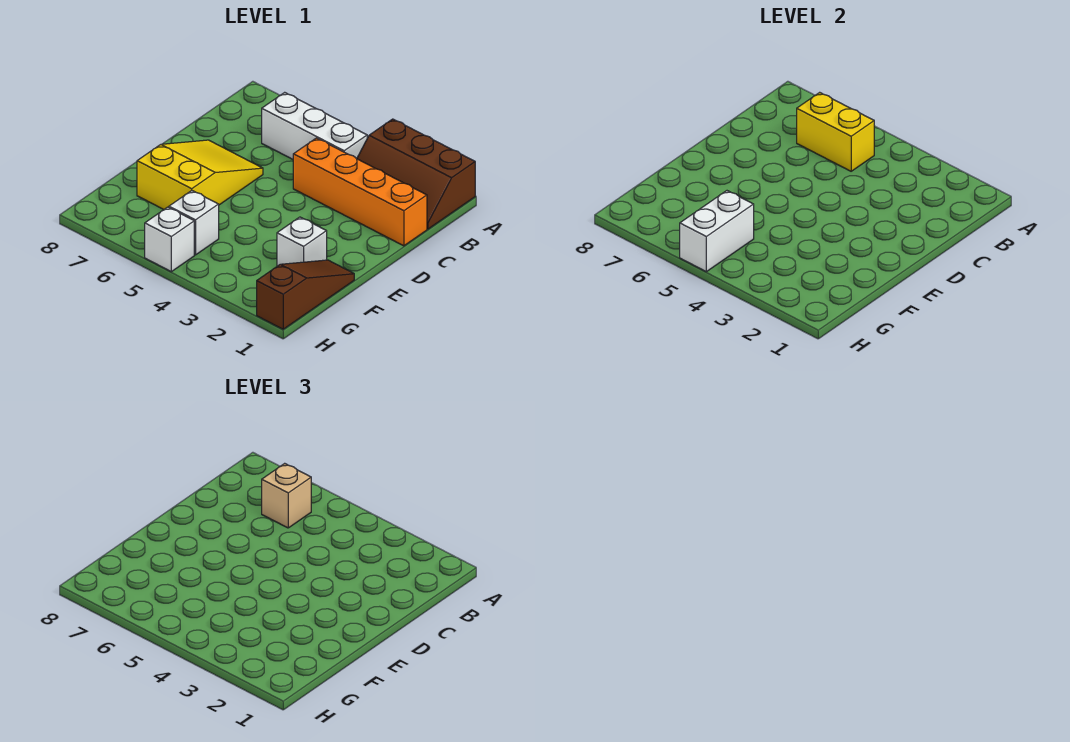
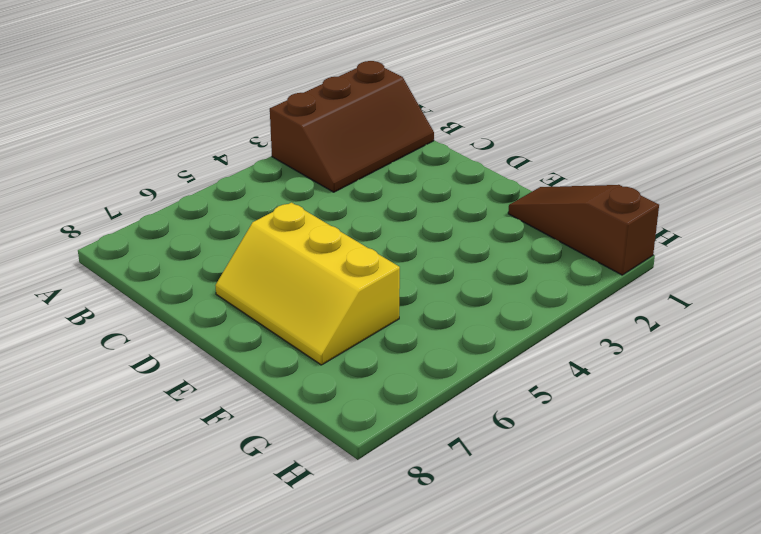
yellow 2x3 slope [215,203,400,365] -> yellow 2x3 slope turned to [137,140,263,209]
none -> white 1x3 brick [262,92,367,159]
none -> orange 1x4 brick [293,138,427,246]

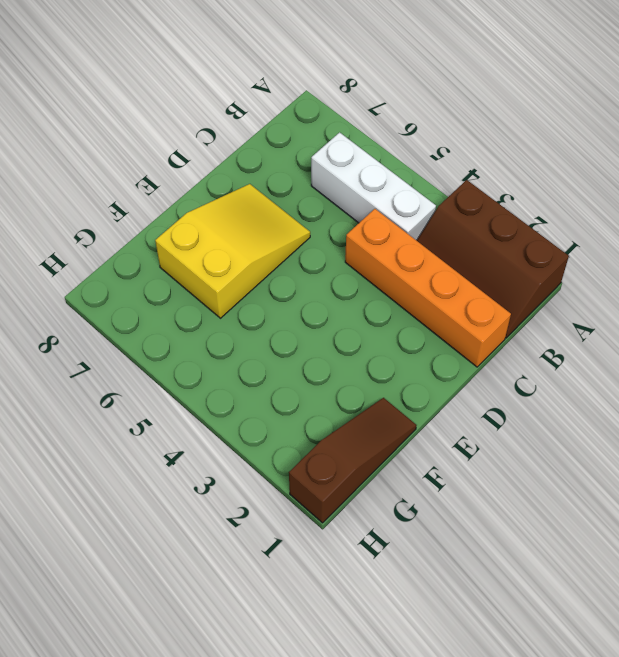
none -> white 1x1 brick [277,217,327,266]
none -> white 1x1 brick [169,191,219,255]

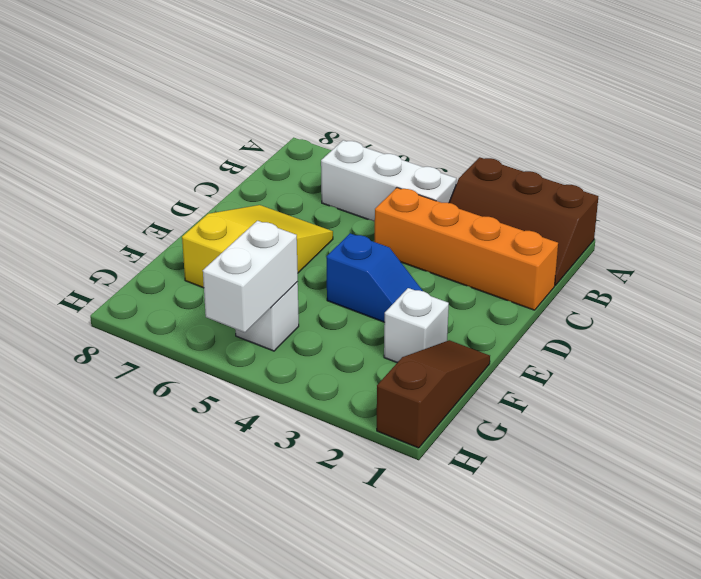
blue 1x2 slope [326,233,423,322] -> none
none -> white 1x1 brick [145,207,194,272]
none -> yellow 1x2 brick [797,92,874,171]

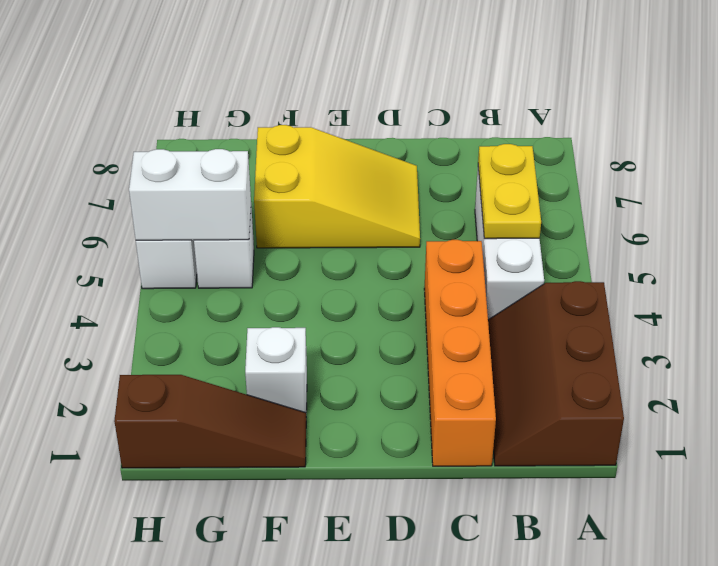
yellow 1x2 plate [478,144,541,239] -> yellow 1x2 brick [797,92,874,171]
none -> tan 1x1 brick [262,463,311,528]

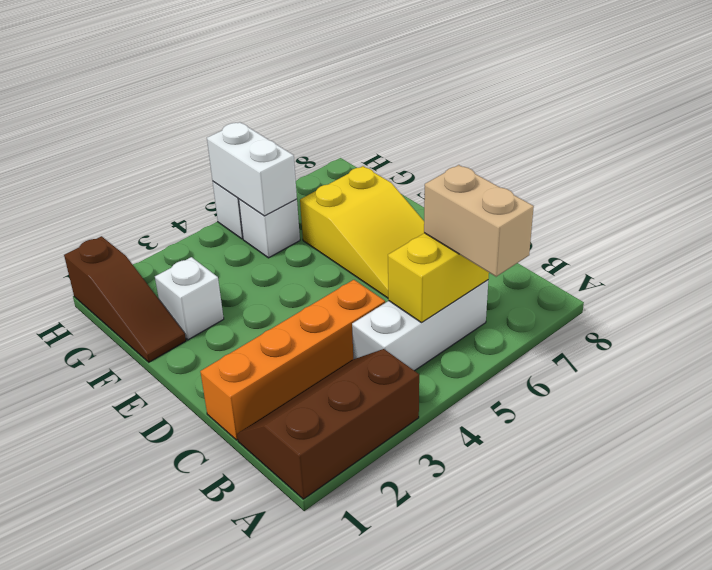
tan 1x2 brick [424,165,534,277] -> tan 1x1 brick [262,463,311,528]

